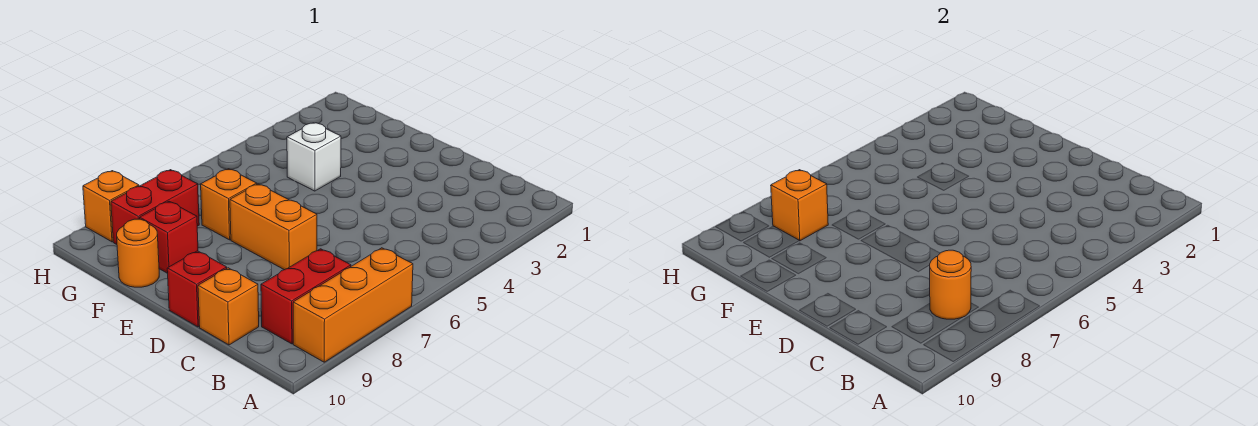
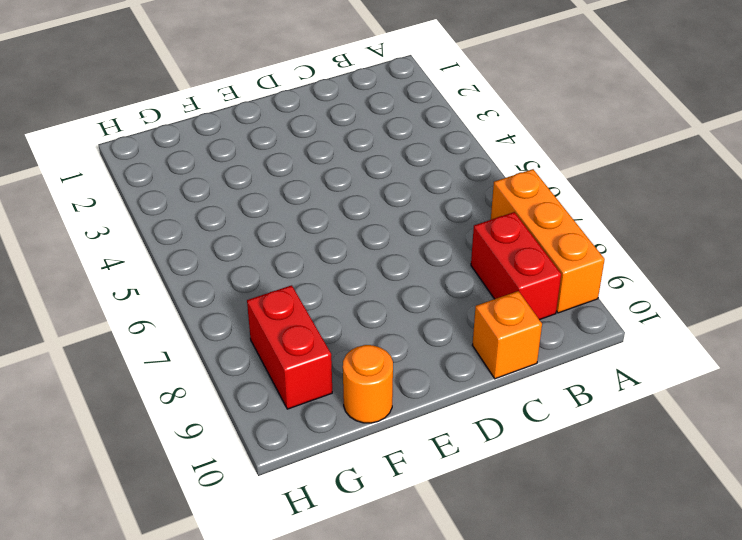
none -> orange 1x2 brick [230,184,317,270]
none -> red 1x1 brick [167,251,227,327]
none -> white 1x1 brick [287,123,341,191]

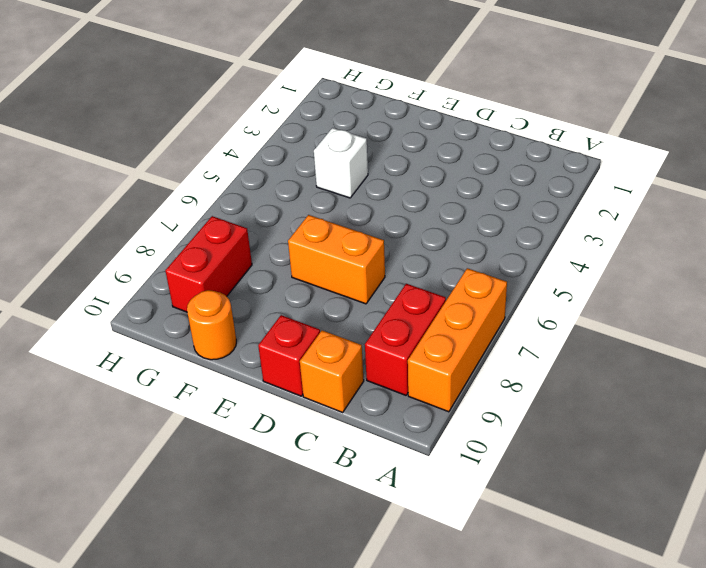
none -> orange 1x1 brick [201,169,257,240]
none -> red 1x1 brick [140,201,198,273]
none -> orange 1x1 brick [83,171,139,242]

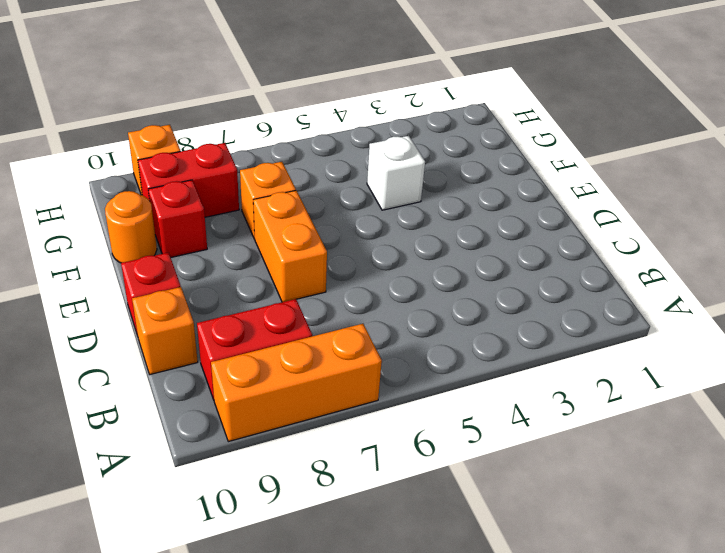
none -> orange 1x1 round brick [930,250,971,319]
none -> orange 1x1 brick [771,170,828,241]

